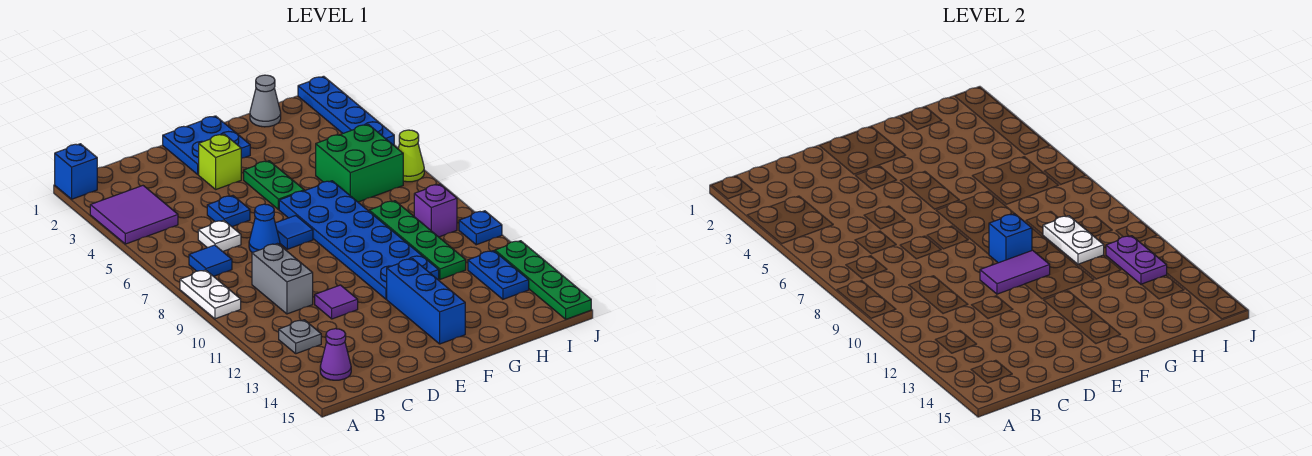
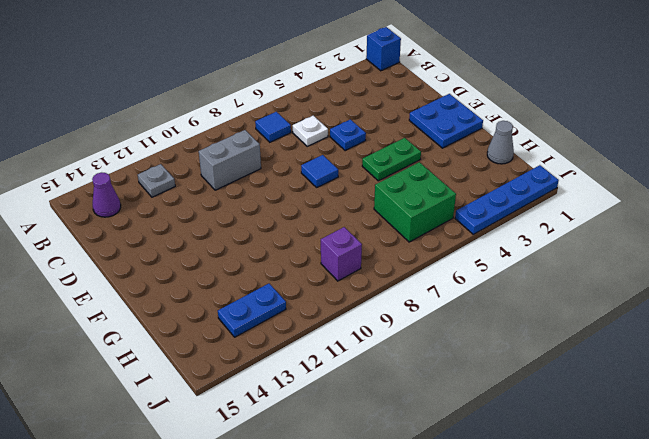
none -> purple 2x2 tile [90,186,178,244]
none -> white 1x2 plate [180,270,241,319]
none -> blue 1x1 cone [249,204,280,253]
none -> purple 1x1 tile [315,285,358,319]

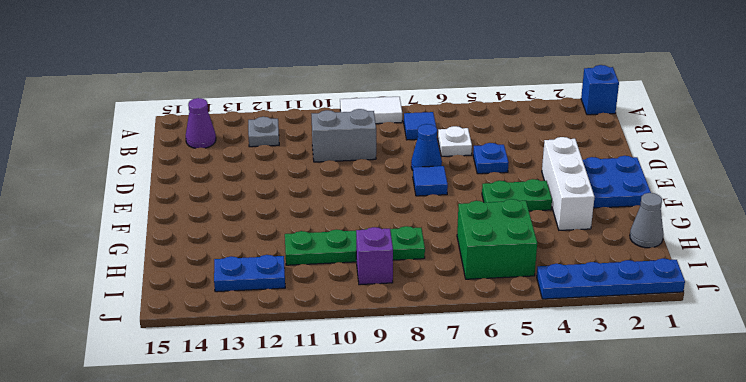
white 1x2 tile [340,97,402,124] -> white 1x2 plate [180,270,241,319]
white 1x3 brick [542,137,595,230] -> lime 1x1 brick [199,134,241,189]
none -> purple 2x2 tile [90,186,178,244]
none -> purple 1x1 tile [315,285,358,319]
none -> blue 2x6 plate [279,181,439,299]
none -> blue 1x3 brick [387,259,465,344]

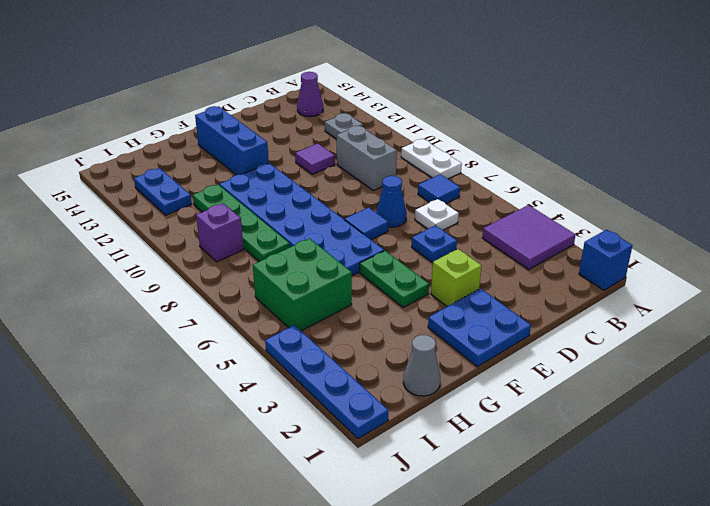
none -> lime 1x1 cone [398,130,424,182]
none -> blue 1x1 plate [459,211,502,245]
none -> green 1x4 plate [495,241,591,319]
none -> purple 1x2 tile [980,250,1050,294]

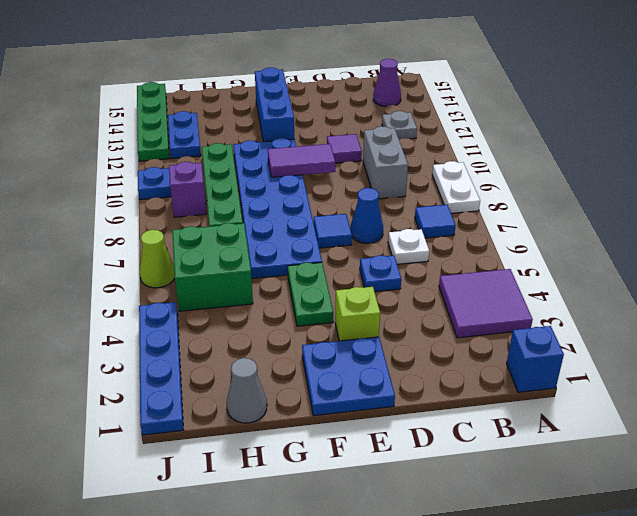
none -> blue 1x1 brick [989,214,1032,263]
none -> white 1x2 plate [1043,216,1104,264]
none -> purple 1x2 plate [1106,236,1167,284]

